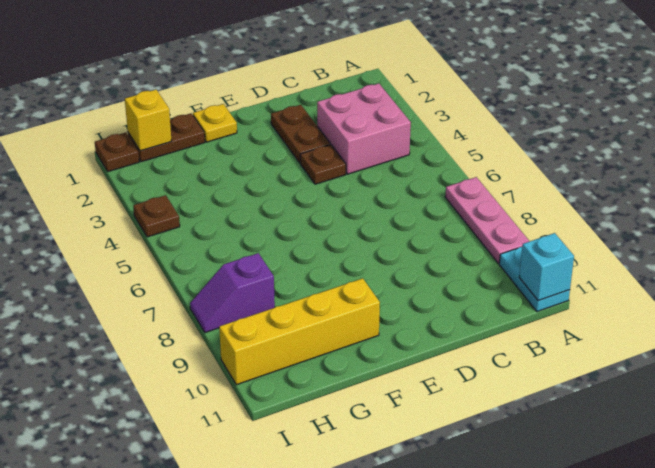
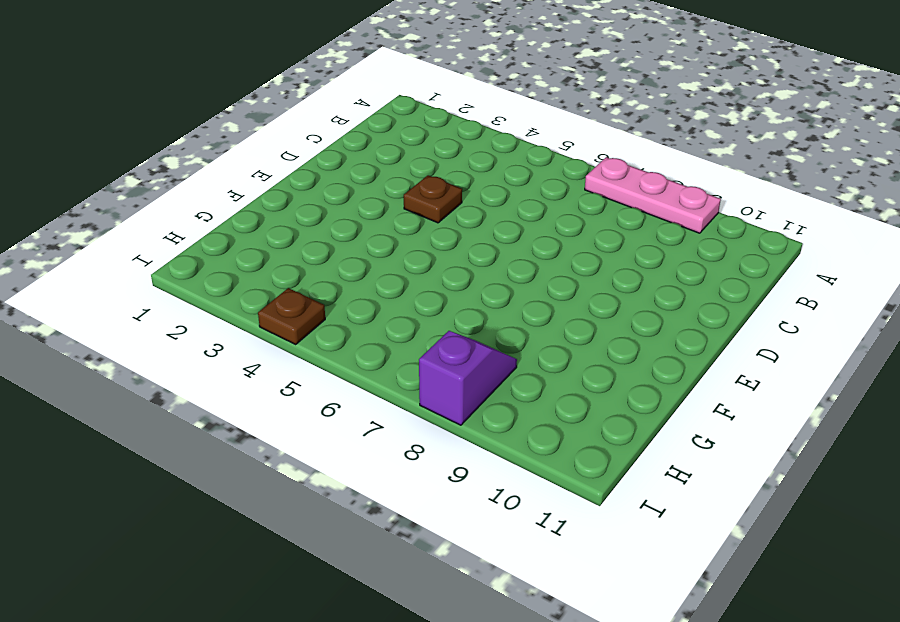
purple 1x2 slope [419,331,517,425] -> purple 1x2 slope turned to [190,253,275,333]
none -> cyan 1x2 plate [499,247,570,312]
none -> pink 2x2 brick [317,83,411,174]
none -> brown 1x2 plate [271,105,330,163]

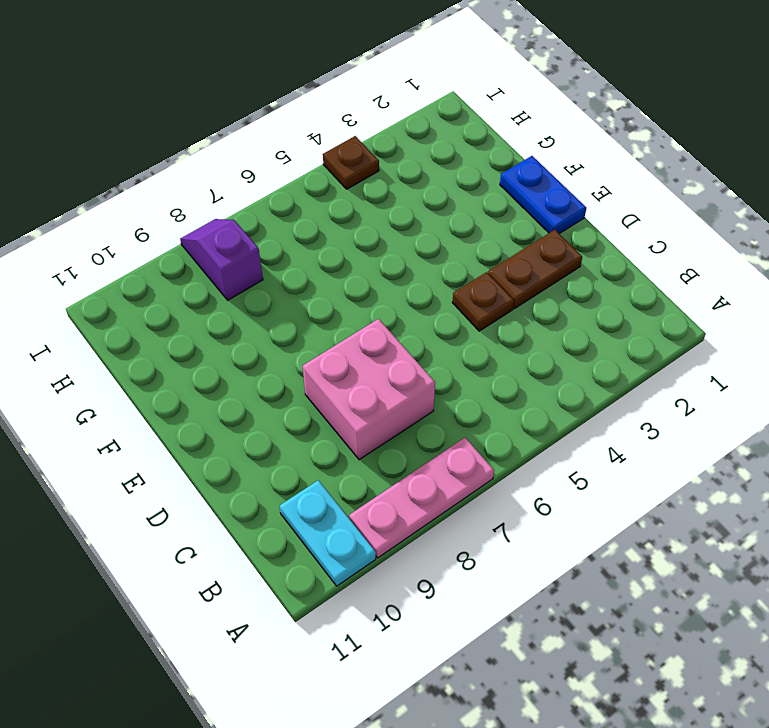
cyan 1x2 plate [280,480,376,586] -> cyan 1x2 plate turned to [499,247,570,312]
pink 2x2 brick [303,319,435,460] -> pink 2x2 brick moved to [317,83,411,174]
blue 1x2 plate [500,156,586,234] -> yellow 1x1 plate [193,104,237,142]
none -> yellow 1x4 brick [219,278,380,385]
none -> brown 1x2 plate [128,113,205,162]
none -> brown 1x1 plate [95,132,139,172]

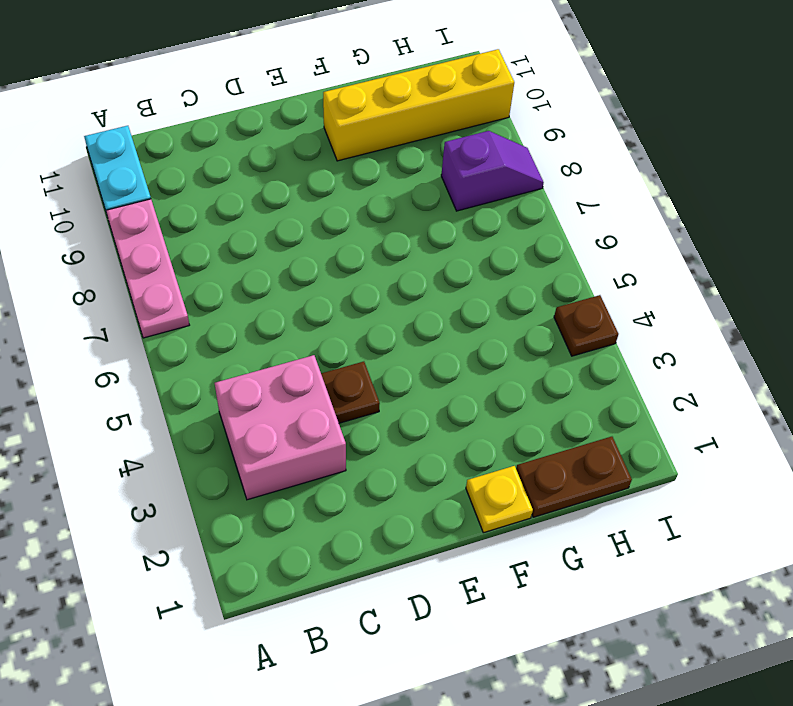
none -> brown 1x2 plate [271,105,330,163]
none -> brown 1x1 plate [95,132,139,172]
none -> cyan 1x1 brick [519,233,574,301]

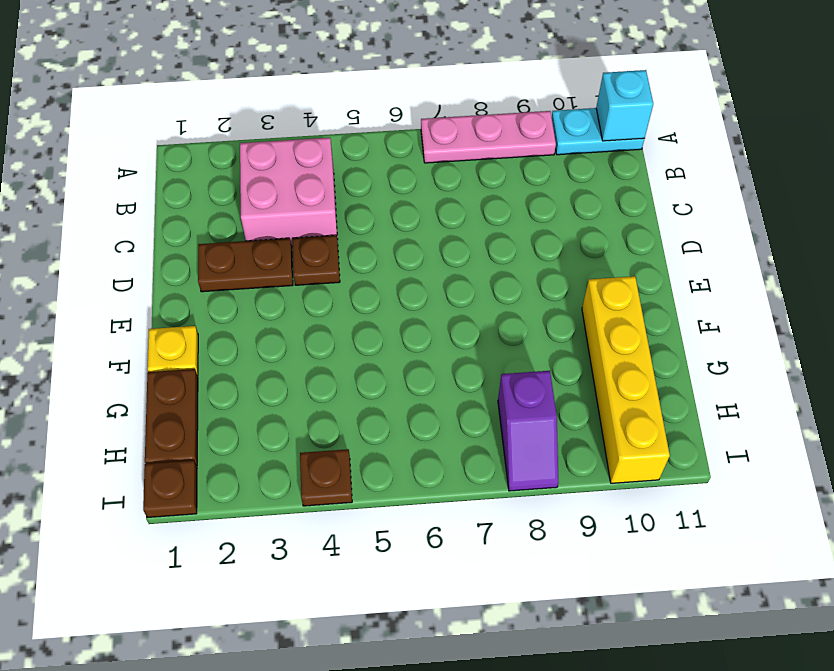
none -> yellow 1x1 brick [125,90,172,151]

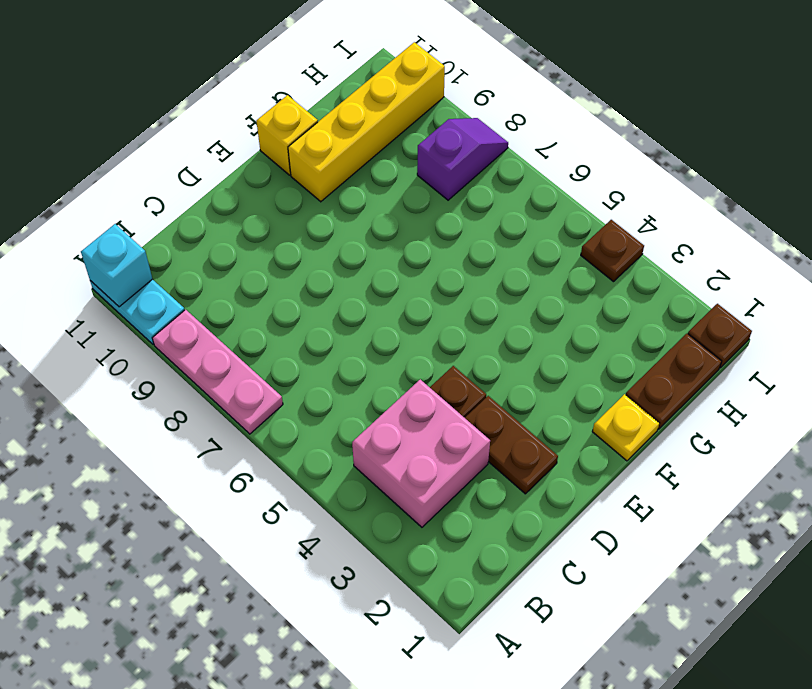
yellow 1x1 brick [256,95,318,175] -> yellow 1x1 brick moved to [125,90,172,151]

